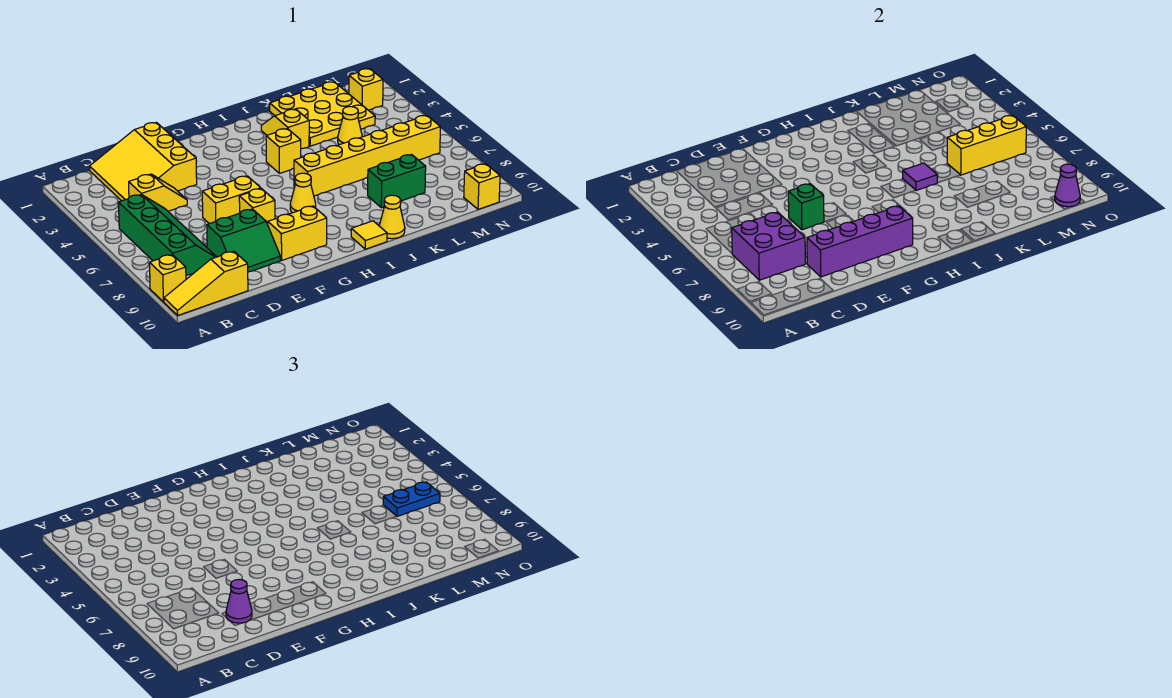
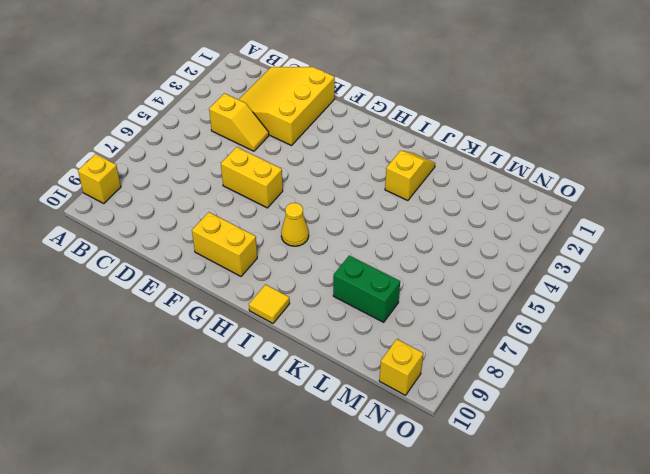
none -> yellow 1x3 slope [164,251,248,315]
none -> green 2x4 slope [118,194,216,276]
none -> green 2x2 slope [207,209,280,272]

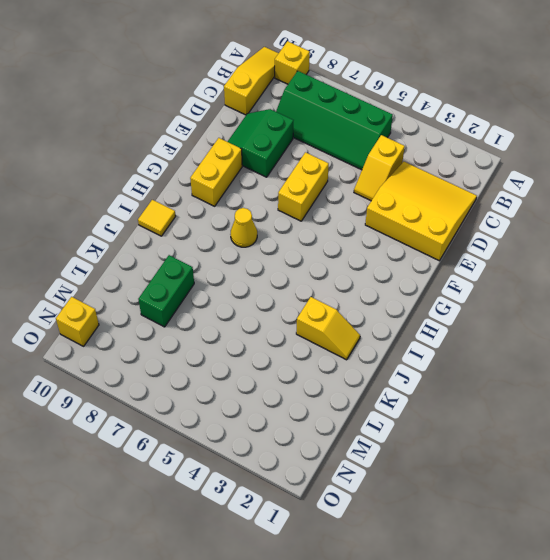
none -> yellow 1x1 brick [239,188,275,224]
none -> yellow 1x1 brick [266,129,301,173]
none -> yellow 1x6 brick [294,115,440,196]

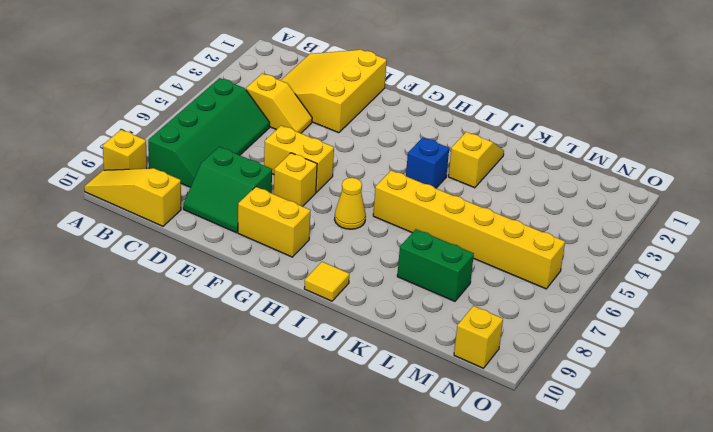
blue 1x1 brick [406,138,449,188] -> yellow 1x1 brick [266,129,301,173]
none -> yellow 1x1 cone [379,195,405,239]
none -> yellow 3x3 plate [270,82,375,146]
none -> yellow 1x1 cone [338,107,362,145]

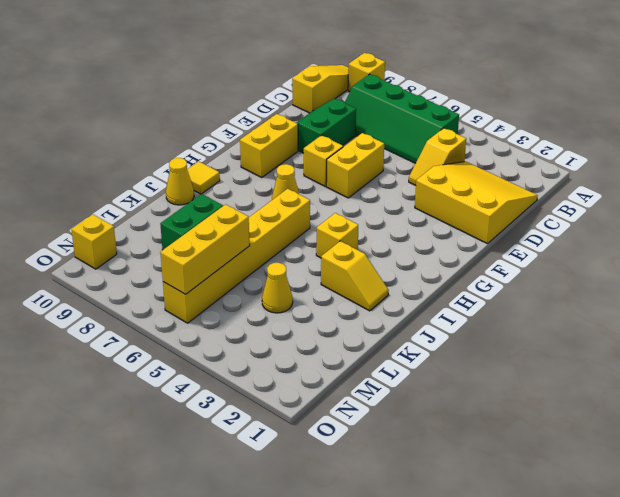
none -> yellow 3x3 plate [270,82,375,146]
none -> yellow 1x1 brick [349,69,383,110]
none -> purple 2x2 brick [732,212,805,280]

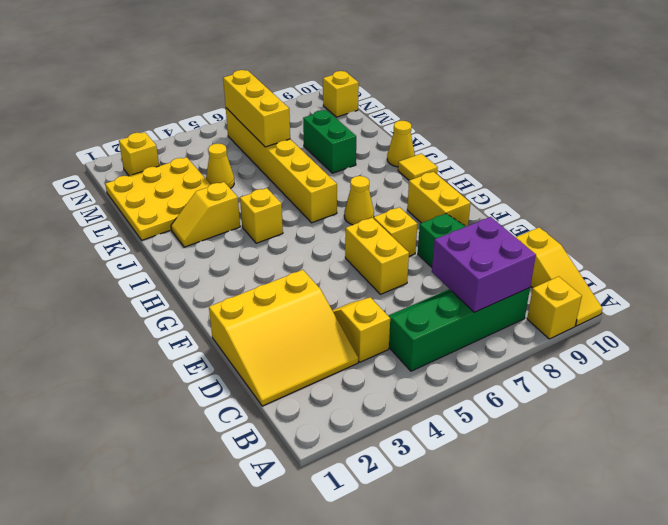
none -> purple 1x4 brick [807,206,913,277]
none -> green 1x1 brick [788,184,824,230]
none -> purple 1x1 tile [903,163,938,190]

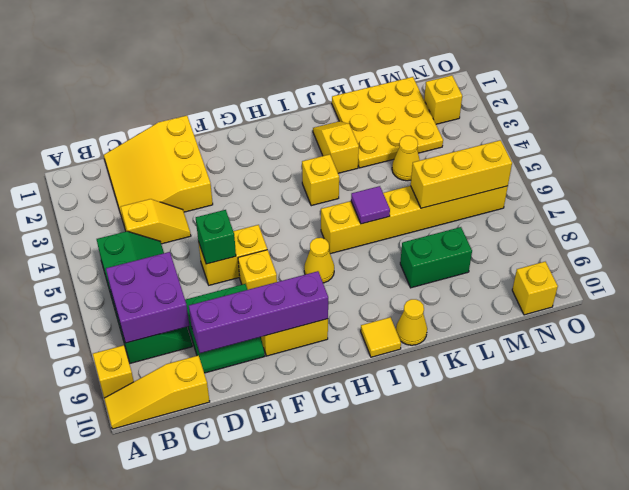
none -> purple 1x1 cone [1055,164,1080,207]
none -> purple 1x1 cone [226,580,252,623]
none -> blue 1x2 plate [383,482,440,516]

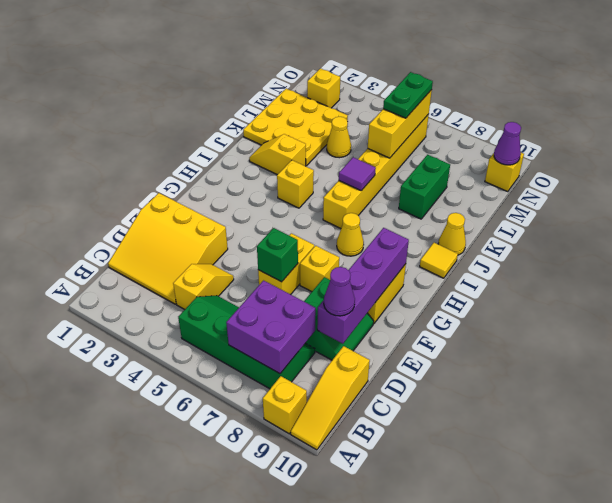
green 1x2 plate [383,72,433,118] -> blue 1x2 plate [383,482,440,516]

